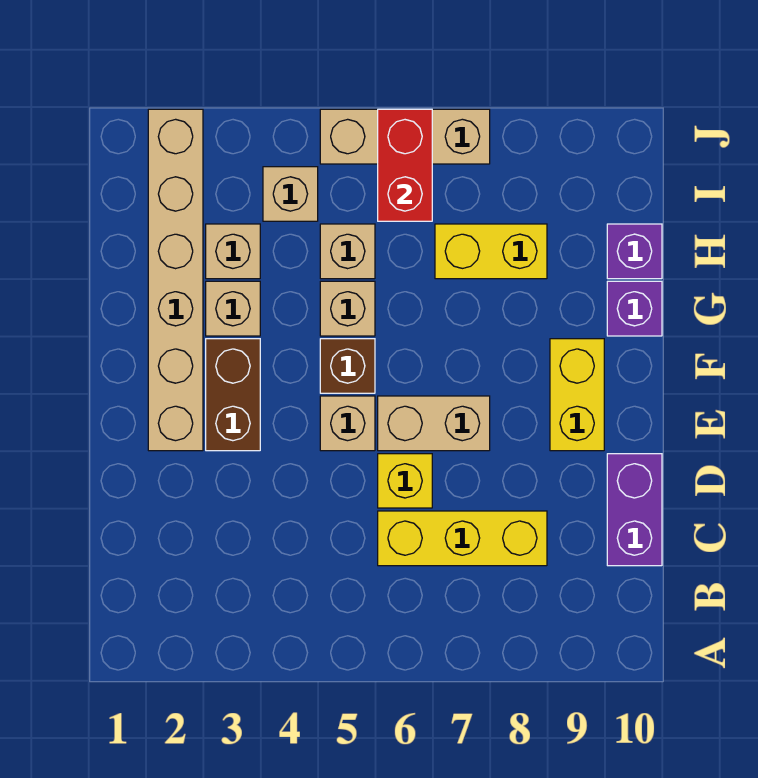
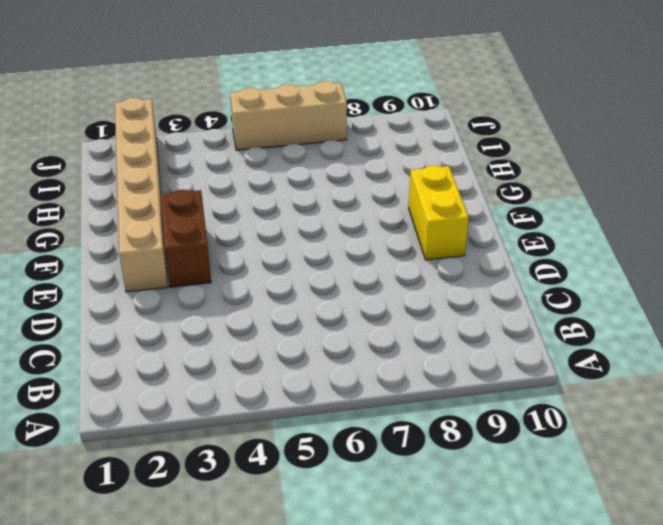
none -> yellow 1x3 brick [378,511,547,566]
none -> purple 1x2 brick [607,454,662,566]
none -> yellow 1x1 brick [378,454,432,508]

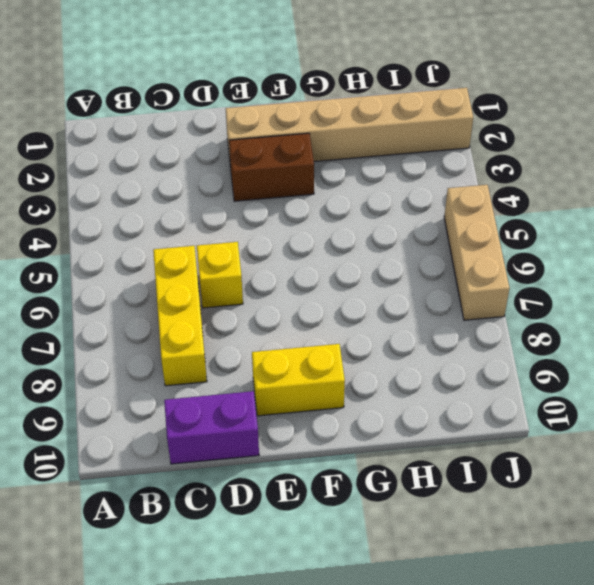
none -> tan 1x1 brick [320,396,375,451]
none -> tan 1x2 brick [378,396,490,451]
none -> brown 1x1 brick [320,339,375,393]

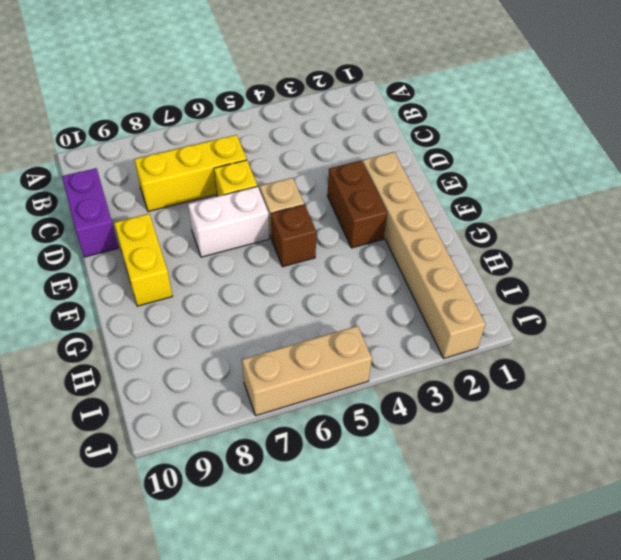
white 1x2 brick [188,186,269,257] -> tan 1x2 brick [378,396,490,451]
none -> tan 1x1 brick [206,281,260,336]
none -> tan 1x1 brick [320,281,375,336]
none -> purple 1x1 brick [607,281,662,336]

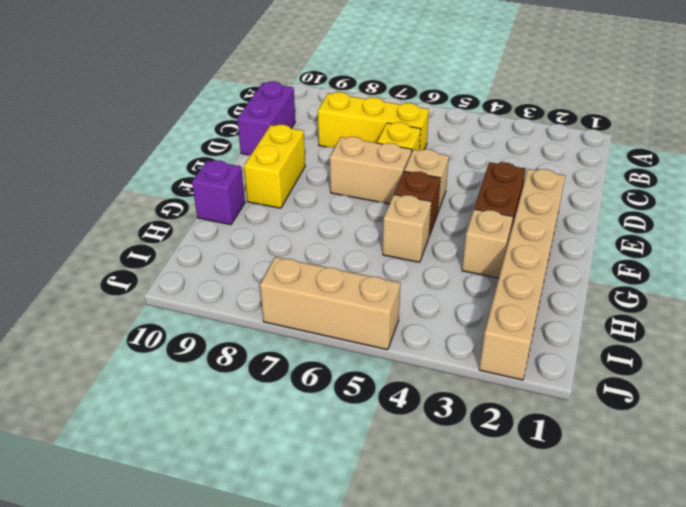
none -> tan 1x1 brick [206,224,260,279]
none -> tan 1x1 brick [320,224,375,279]
none -> yellow 1x2 brick [435,224,547,279]

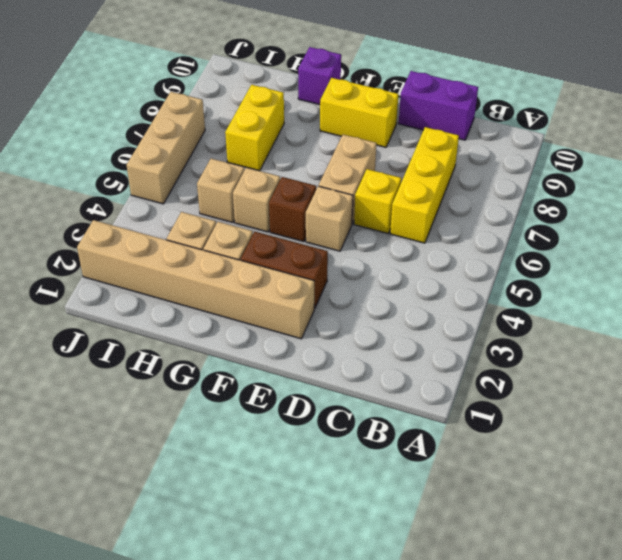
none -> purple 1x1 brick [607,224,662,279]
none -> tan 1x1 brick [263,167,318,221]
none -> red 1x2 brick [378,109,432,221]

